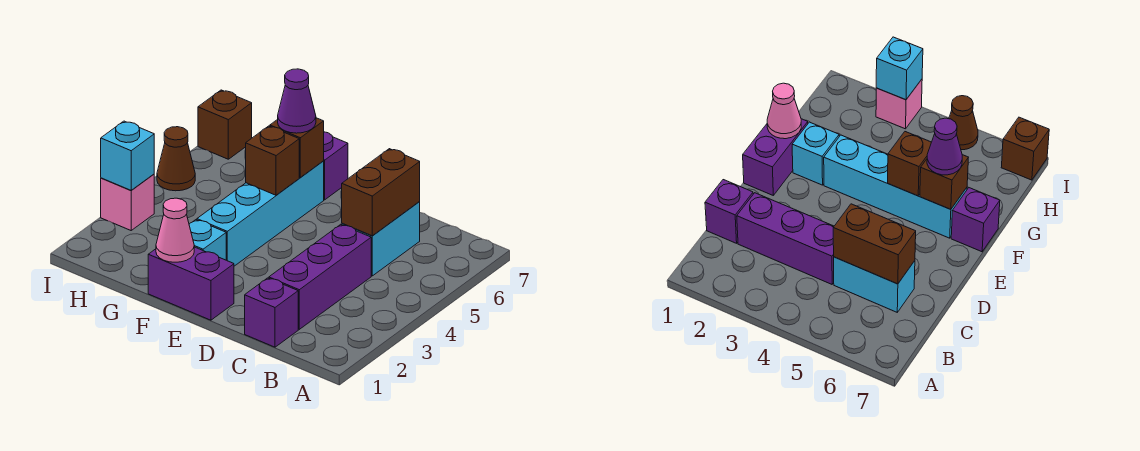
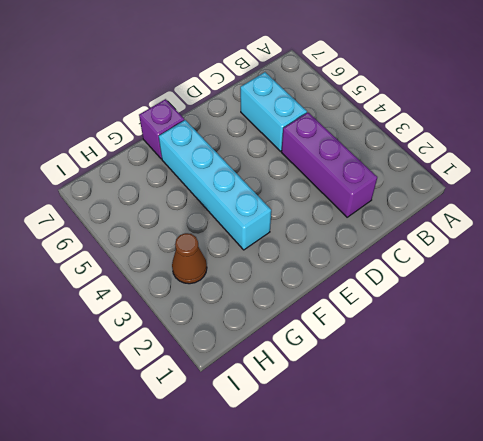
brown 1x1 cone [172,233,207,284] -> brown 1x1 cone moved to [157,127,195,191]
none -> purple 1x1 brick [245,278,298,347]
none -> purple 1x2 brick [148,247,234,320]
none -> cyan 1x1 brick [189,220,226,260]

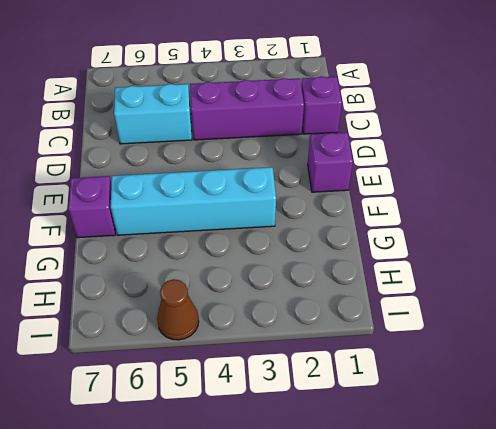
purple 1x1 brick [308,132,353,192] -> purple 1x2 brick [148,247,234,320]
none -> cyan 1x1 brick [189,220,226,260]
none -> pink 1x1 brick [101,174,154,230]
none -> brown 1x1 brick [198,90,252,159]

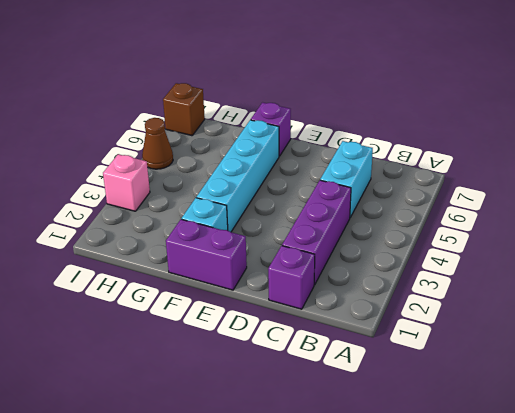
none -> brown 1x2 brick [342,149,420,236]
none -> pink 1x1 cone [156,198,194,262]
none -> brown 1x1 brick [246,126,299,195]

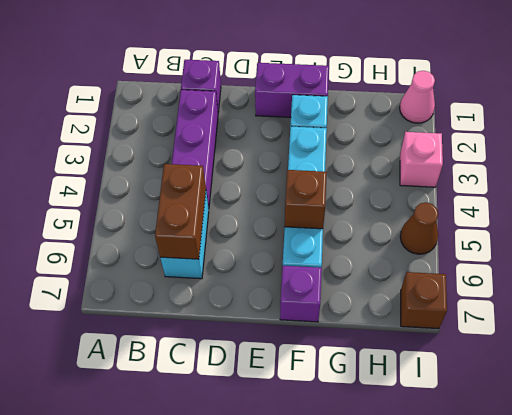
pink 1x1 cone [400,71,435,123] -> pink 1x1 cone moved to [156,198,194,262]
none -> brown 1x1 brick [270,118,324,178]
none -> cyan 1x1 brick [101,121,154,190]
none -> purple 1x1 cone [278,69,316,133]

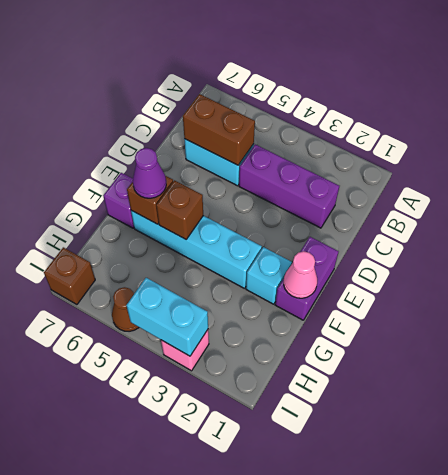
cyan 1x2 brick [126,278,208,356] -> cyan 1x1 brick [101,121,154,190]
none -> purple 1x1 brick [245,278,298,347]

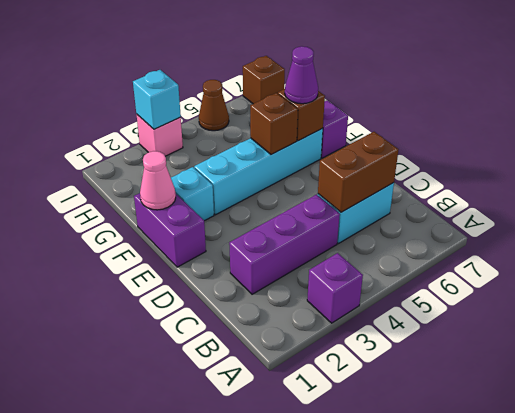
purple 1x1 brick [307,253,363,323] -> purple 1x1 brick moved to [245,278,298,347]

